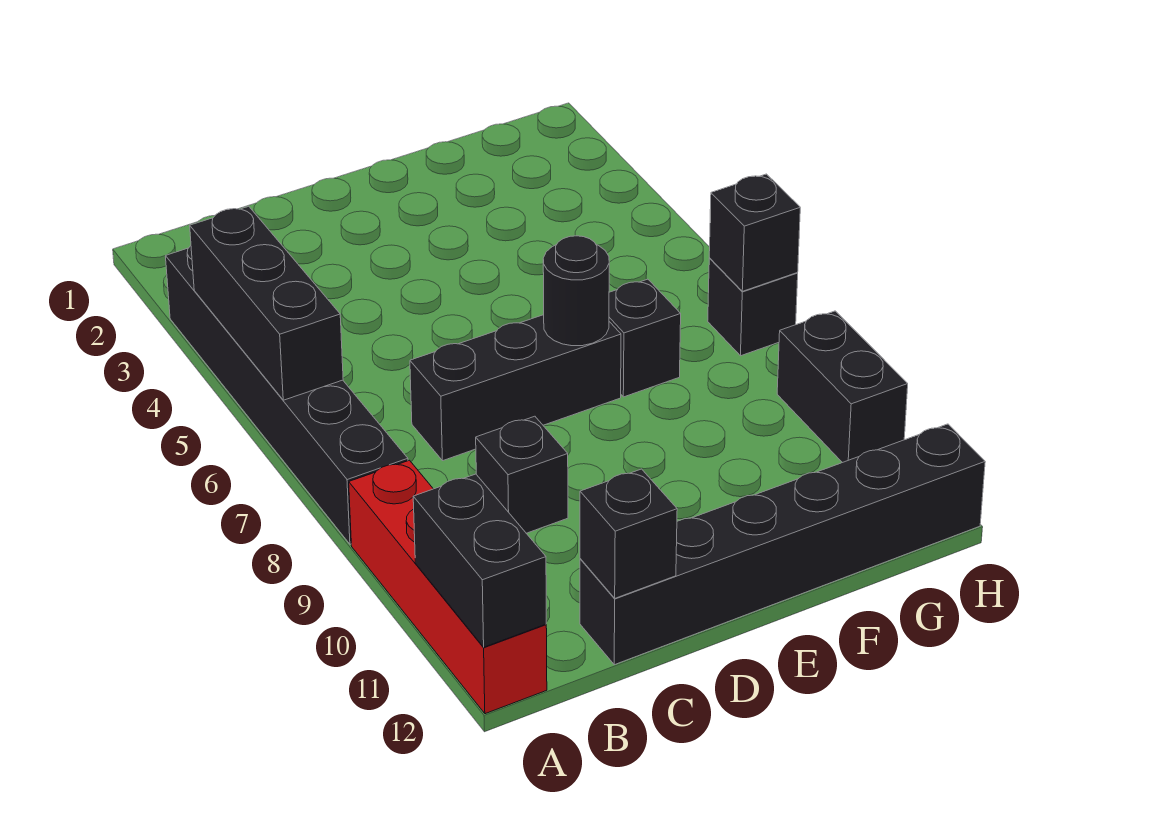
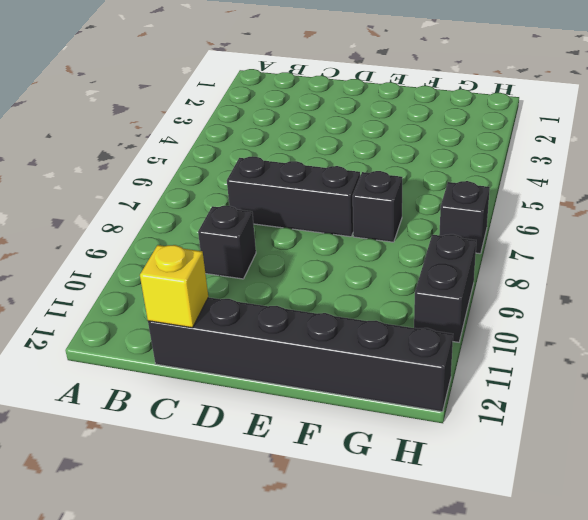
yellow 1x1 brick [140,245,208,328] -> black 1x1 brick [580,469,677,598]
none -> black 1x6 brick [166,246,408,544]
none -> red 1x4 brick [349,460,547,714]
none -> black 1x3 brick [190,206,343,400]

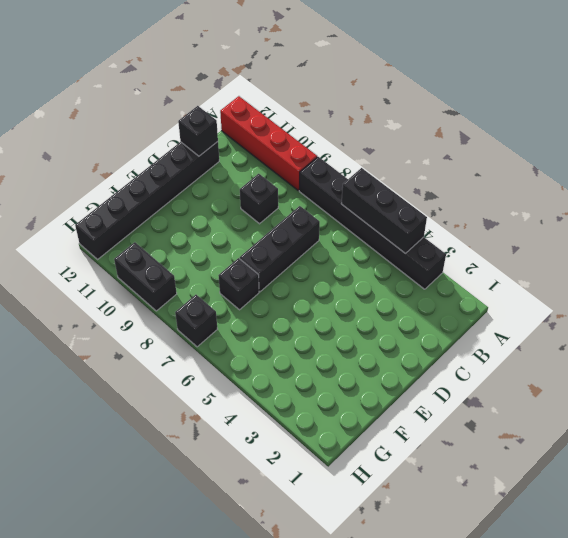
none -> black 1x2 brick [413,474,546,647]
none -> black 1x1 round brick [543,236,609,346]
none -> black 1x1 brick [709,174,800,291]

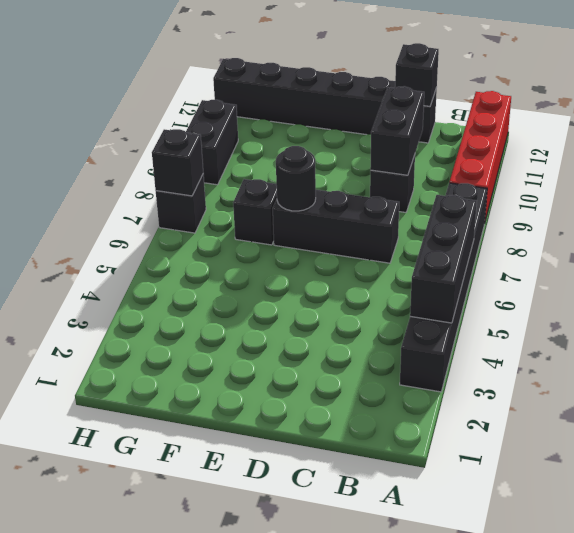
black 1x2 brick [370,86,424,175] -> black 1x2 brick moved to [413,474,546,647]

